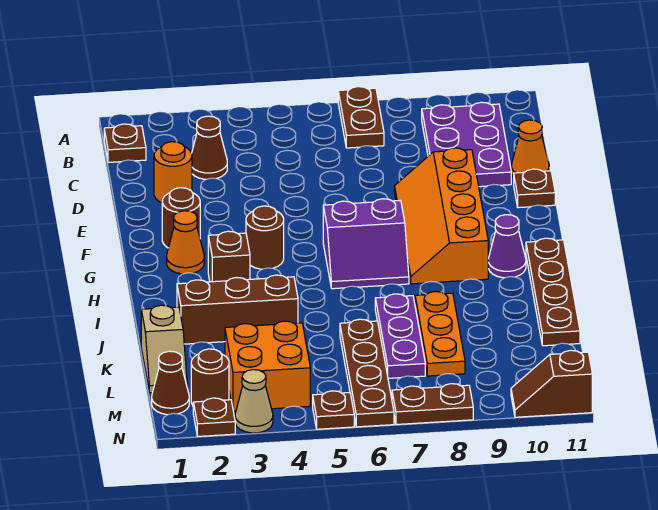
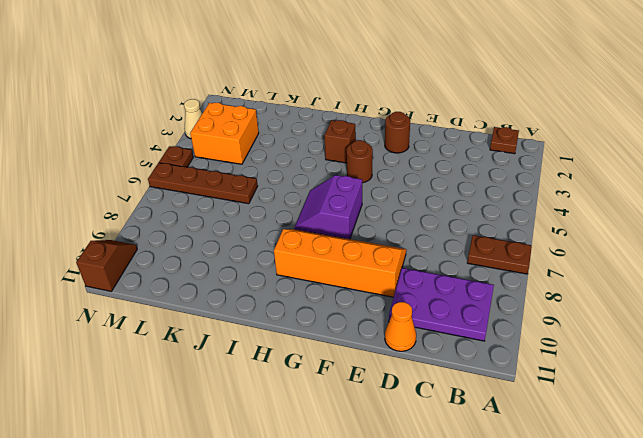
none -> brown 1x1 cone [192,116,227,179]
none -> orange 1x1 round brick [154,142,192,203]
none -> brown 1x1 plate [514,169,555,208]

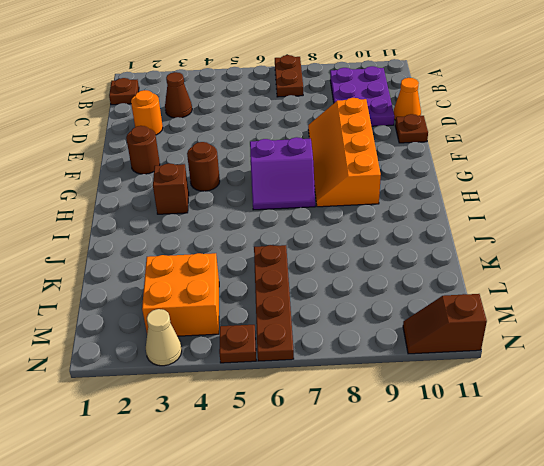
none -> orange 1x1 cone [167,211,204,274]
none -> purple 1x1 cone [488,215,526,278]
none -> brown 1x4 plate [526,238,580,346]

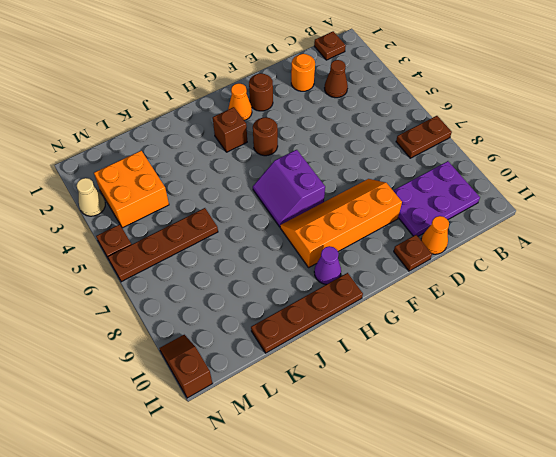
none -> brown 1x3 brick [177,275,298,344]
none -> purple 1x3 plate [375,294,425,378]
none -> orange 1x3 plate [415,292,465,376]

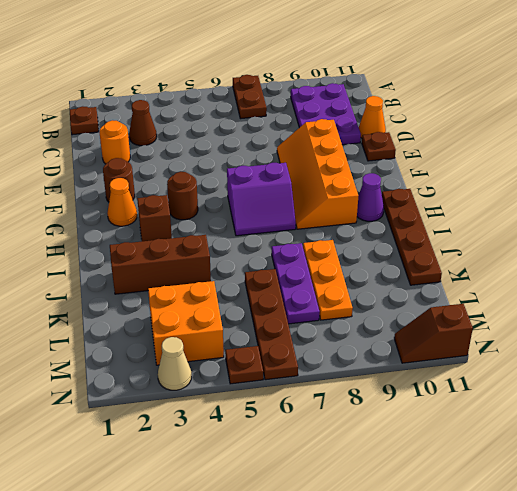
none -> tan 1x2 slope [141,305,187,393]
none -> brown 1x1 cone [152,351,189,415]
none -> brown 1x1 round brick [191,349,229,405]

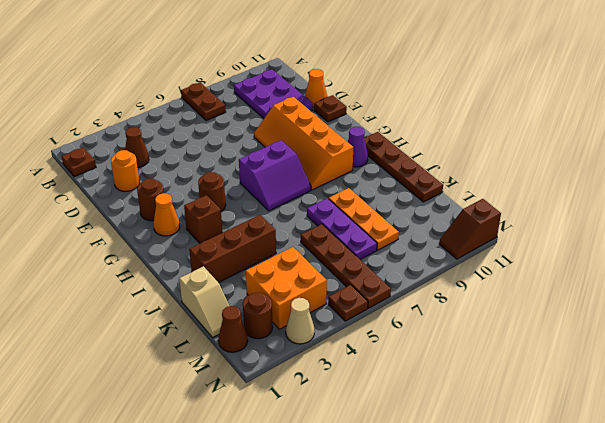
none -> brown 1x1 plate [193,398,235,436]
none -> brown 1x2 plate [392,384,473,425]

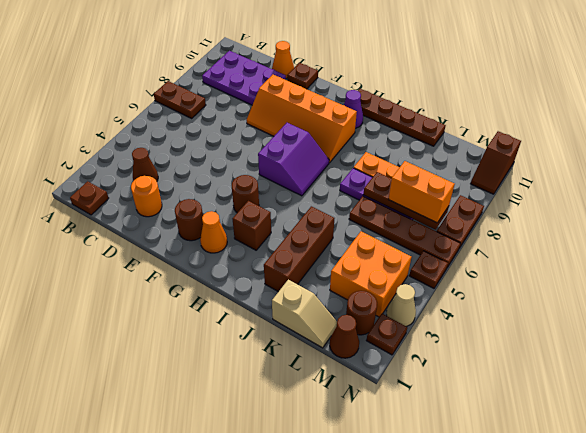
brown 1x3 plate [363,172,449,230] -> none
orange 1x2 brick [388,161,455,223] -> none

